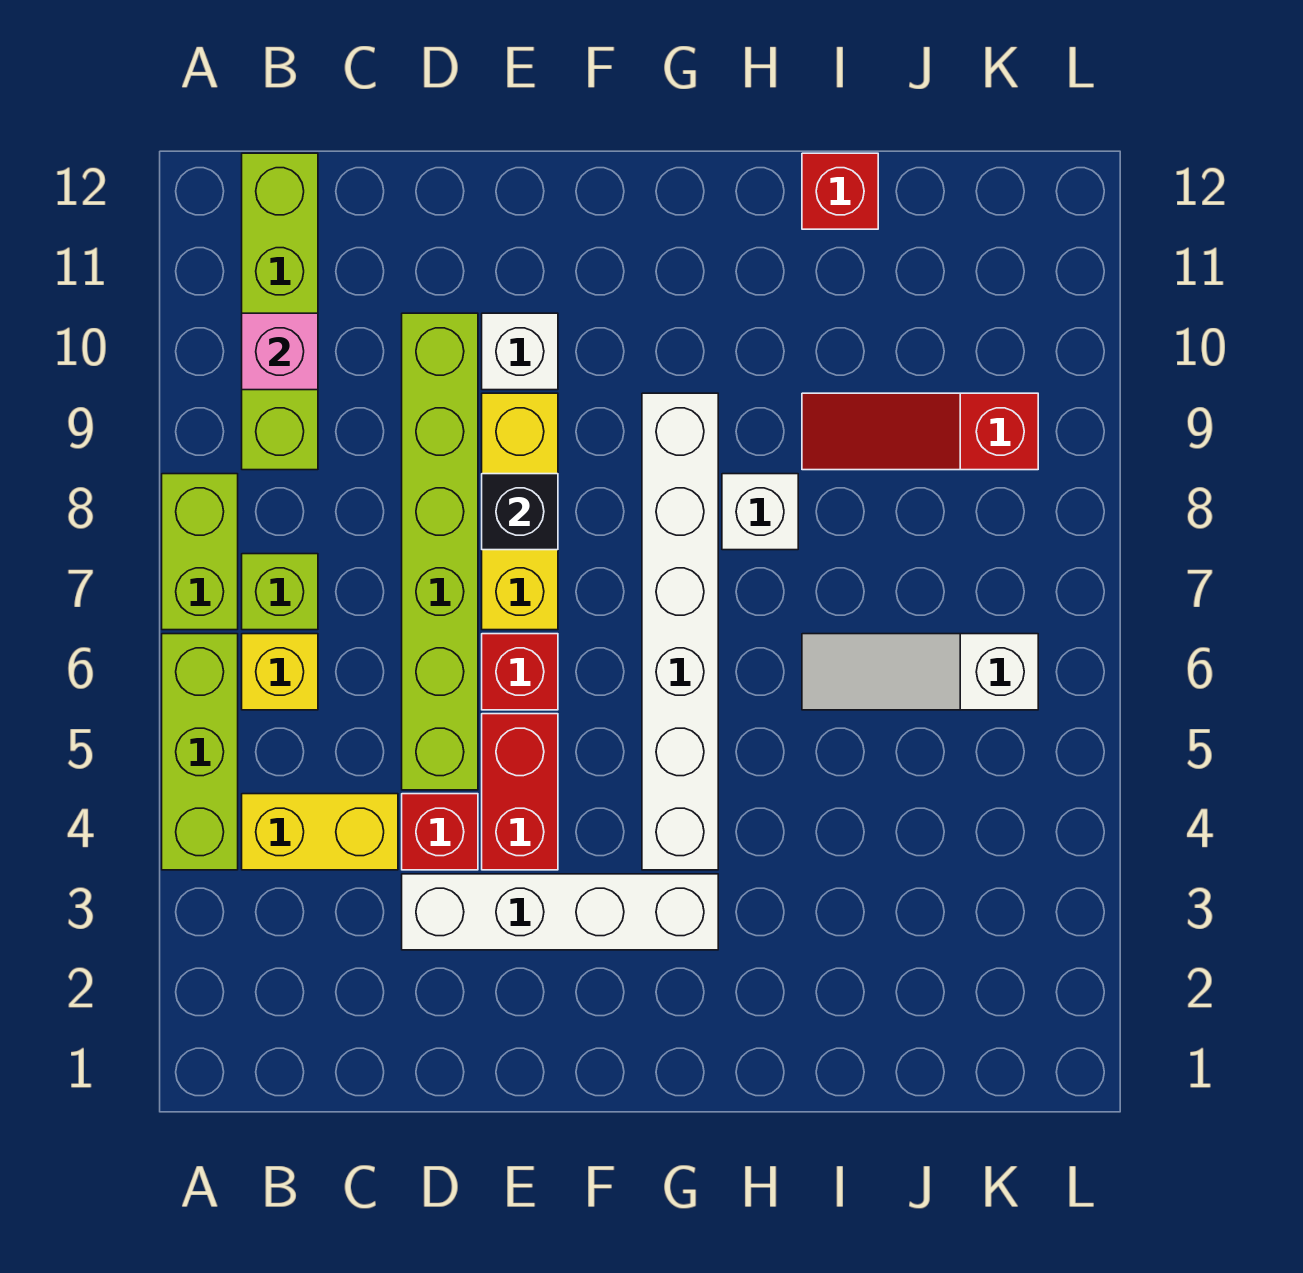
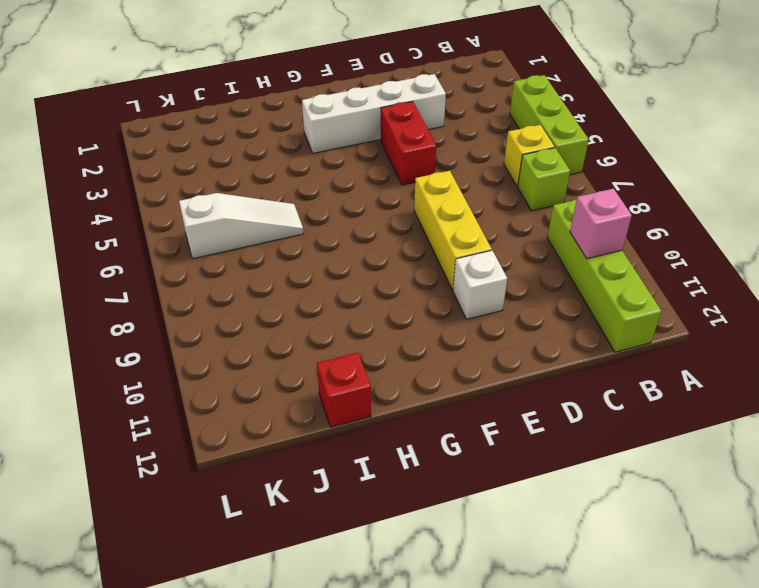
none -> lime 1x2 brick [162,474,238,630]
none -> yellow 1x2 brick [242,794,398,870]
none -> red 1x1 brick [402,794,478,870]

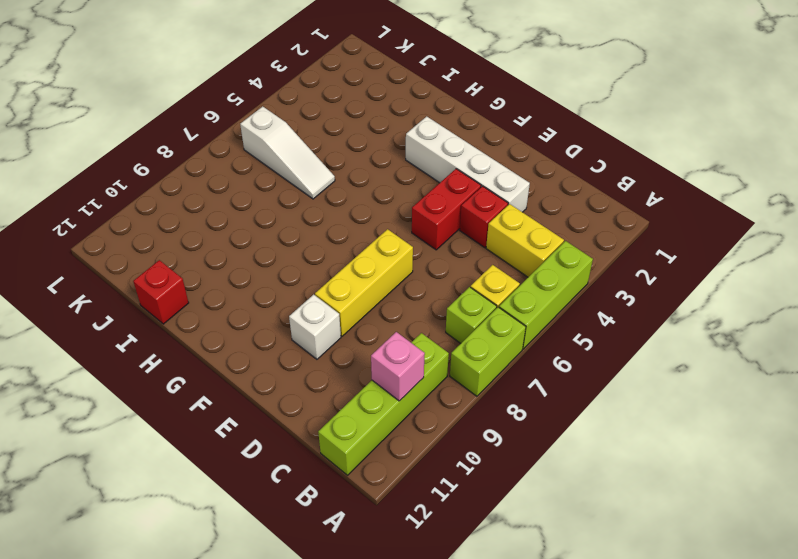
none -> lime 1x6 brick [402,313,478,790]
none -> red 1x1 brick [482,634,558,710]
none -> white 1x6 brick [642,393,718,870]

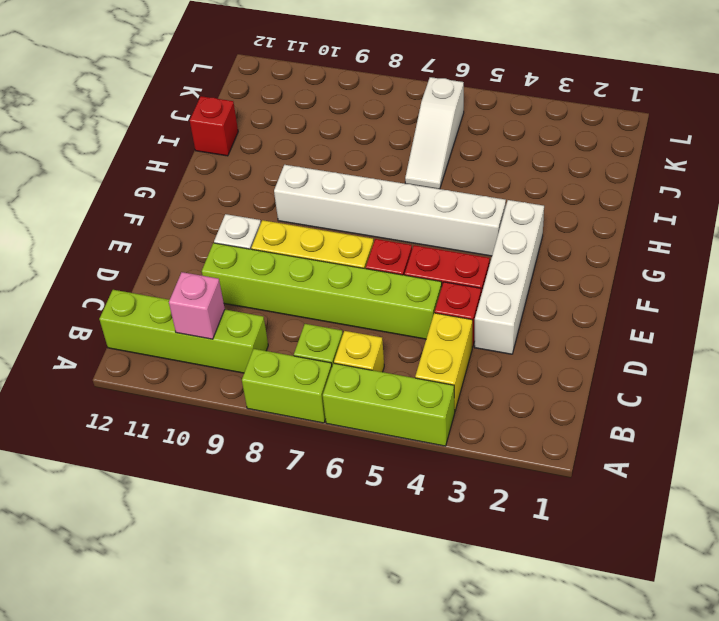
none -> white 1x1 brick [722,474,798,550]
none -> red 1x3 slope [802,393,1038,470]
none -> black 1x1 brick [482,474,558,550]

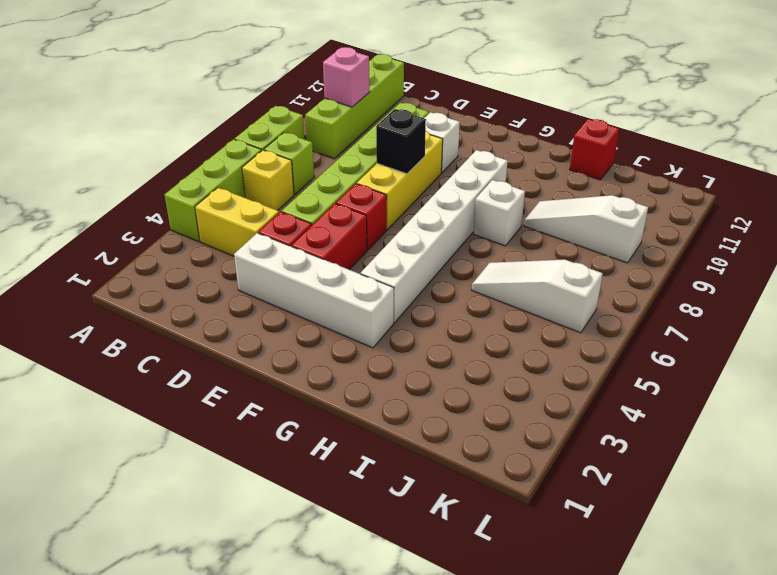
white 1x3 slope [524,195,648,263] -> red 1x3 slope [802,393,1038,470]

